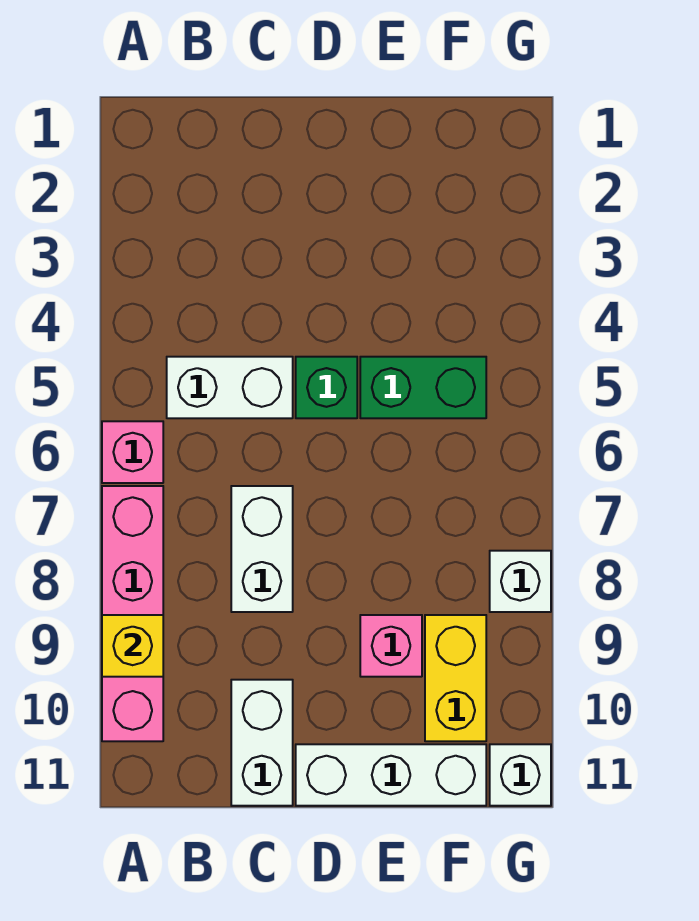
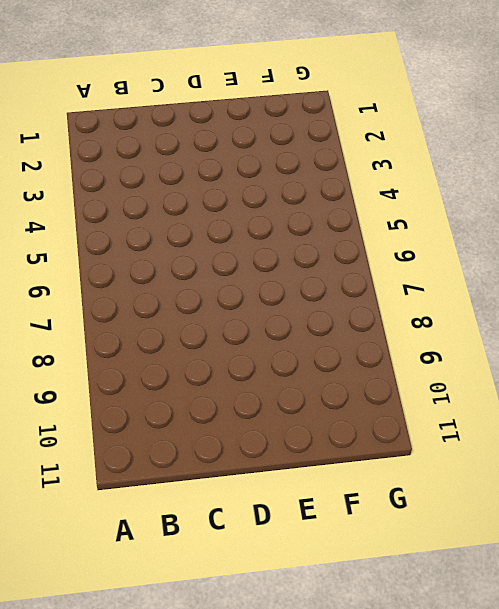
none -> pink 1x1 brick [102,421,163,483]
none -> pink 1x4 brick [102,486,163,741]
none -> white 1x2 brick [167,357,293,418]

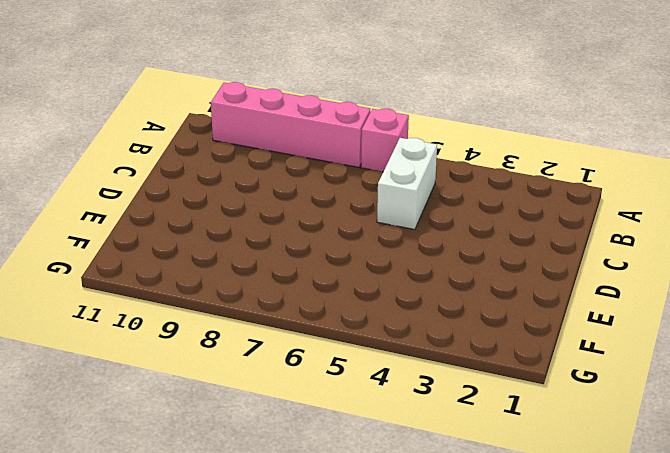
none -> white 1x2 brick [231,486,293,612]
none -> white 1x2 brick [231,680,293,806]
none -> green 1x1 brick [296,357,357,418]

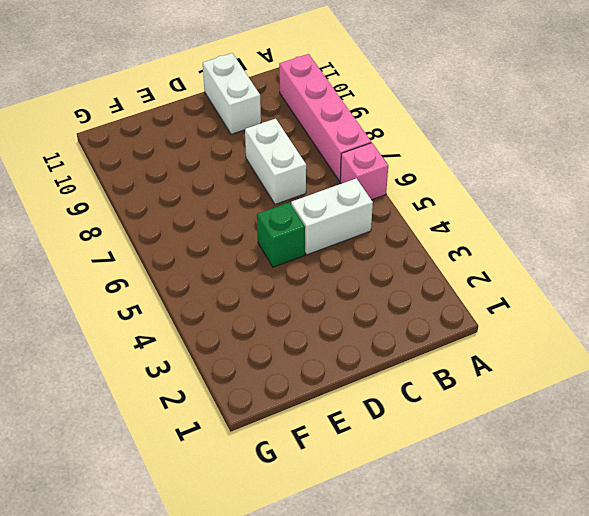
none -> white 1x3 brick [296,744,486,806]
none -> green 1x2 brick [360,357,486,418]
none -> pink 1x1 brick [360,615,422,677]

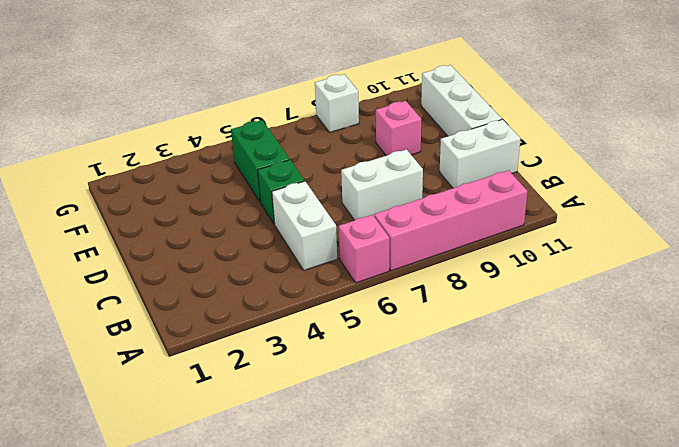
none -> yellow 1x2 brick [425,615,486,741]
none -> white 1x1 brick [490,744,551,806]
none -> yellow 1x1 brick [102,615,163,677]

